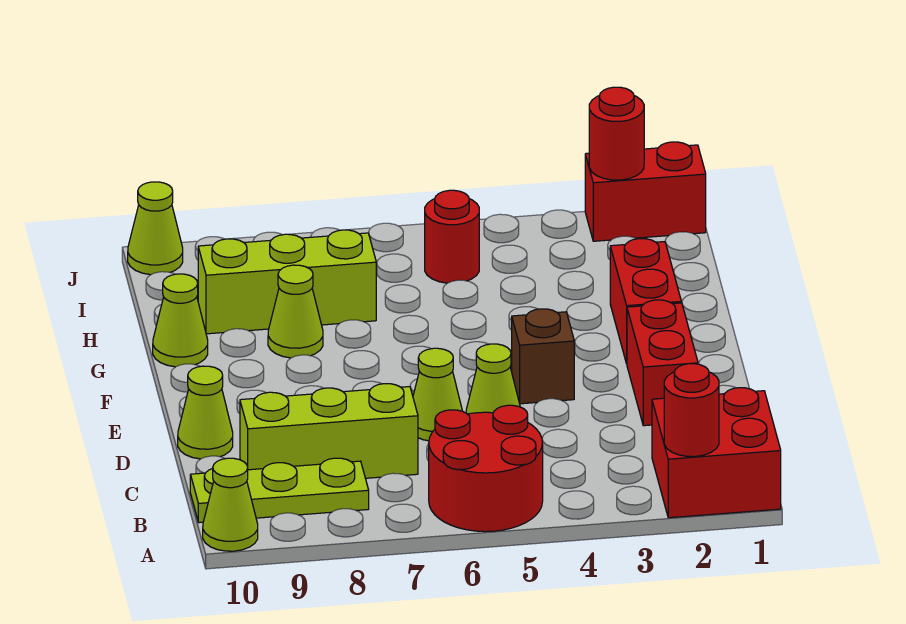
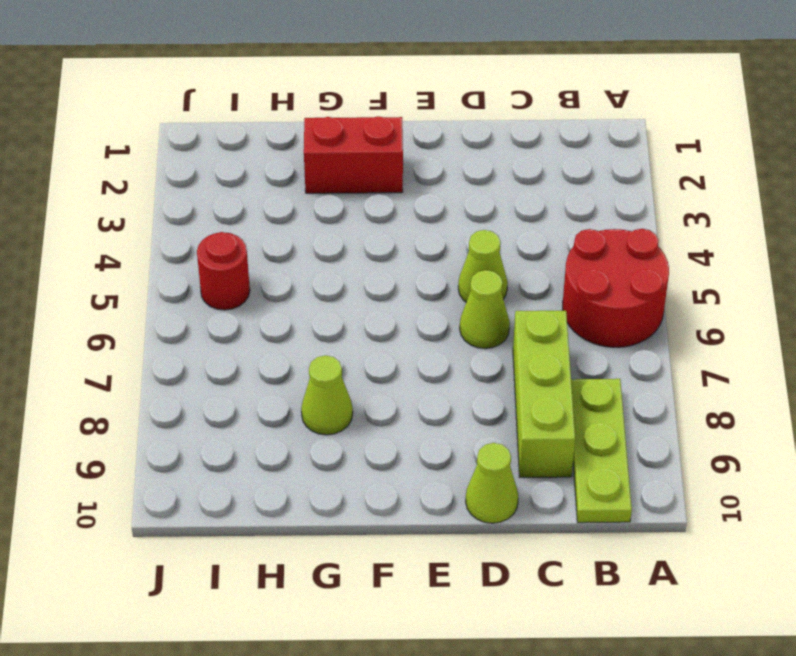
none -> red 2x2 brick [652,388,781,518]
none -> lime 1x1 cone [203,458,258,551]
none -> red 1x2 brick [627,300,698,426]

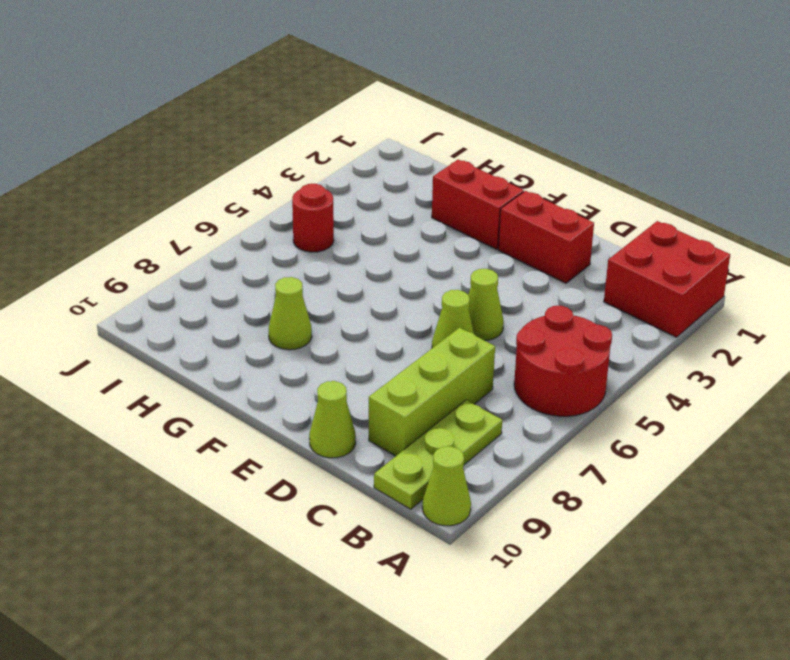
none -> brown 1x1 brick [512,309,574,404]
none -> lime 1x1 cone [153,274,208,367]
none -> lime 1x3 brick [198,230,376,334]

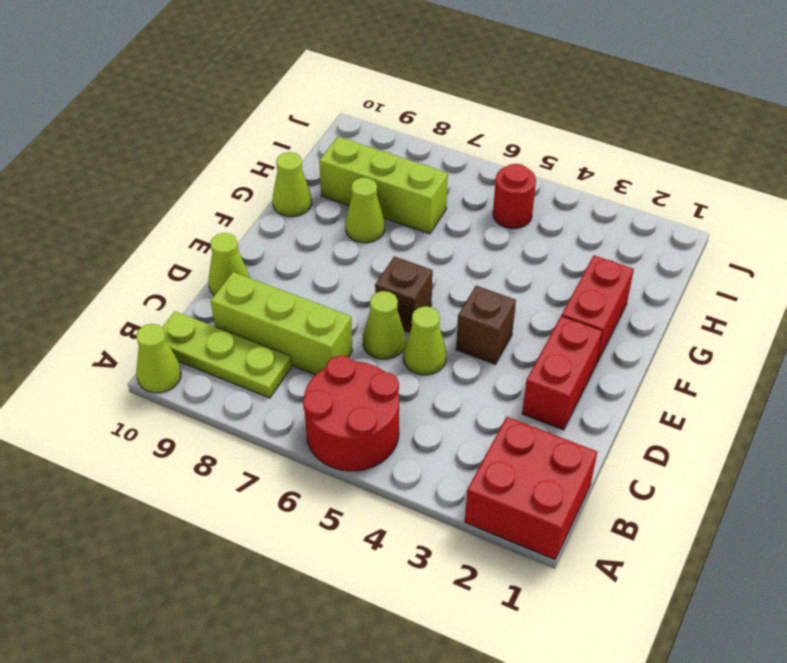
brown 1x1 brick [375,256,433,332] -> none
none -> red 1x2 brick [585,142,706,241]
none -> lime 1x1 cone [128,182,183,275]
none -> red 1x1 round brick [664,364,719,457]

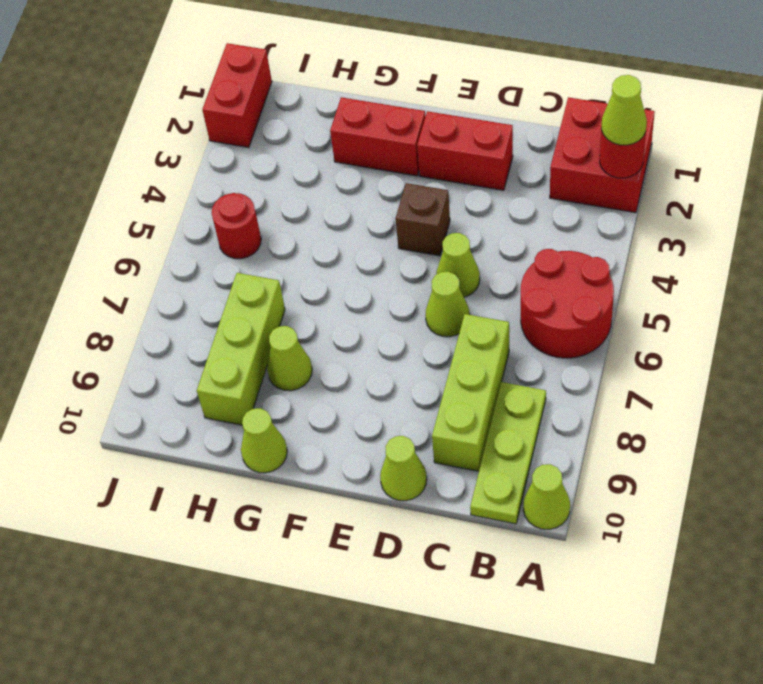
lime 1x1 cone [601,75,647,145] -> lime 1x1 cone moved to [128,182,183,275]
none -> red 1x1 round brick [589,87,644,180]

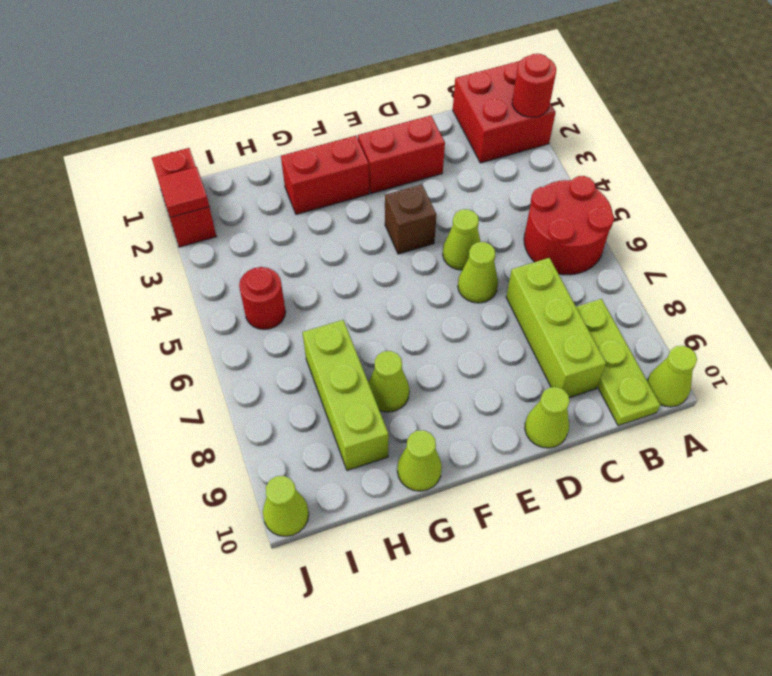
red 1x1 tile [158,167,209,217] -> red 1x1 round brick [589,87,644,180]

